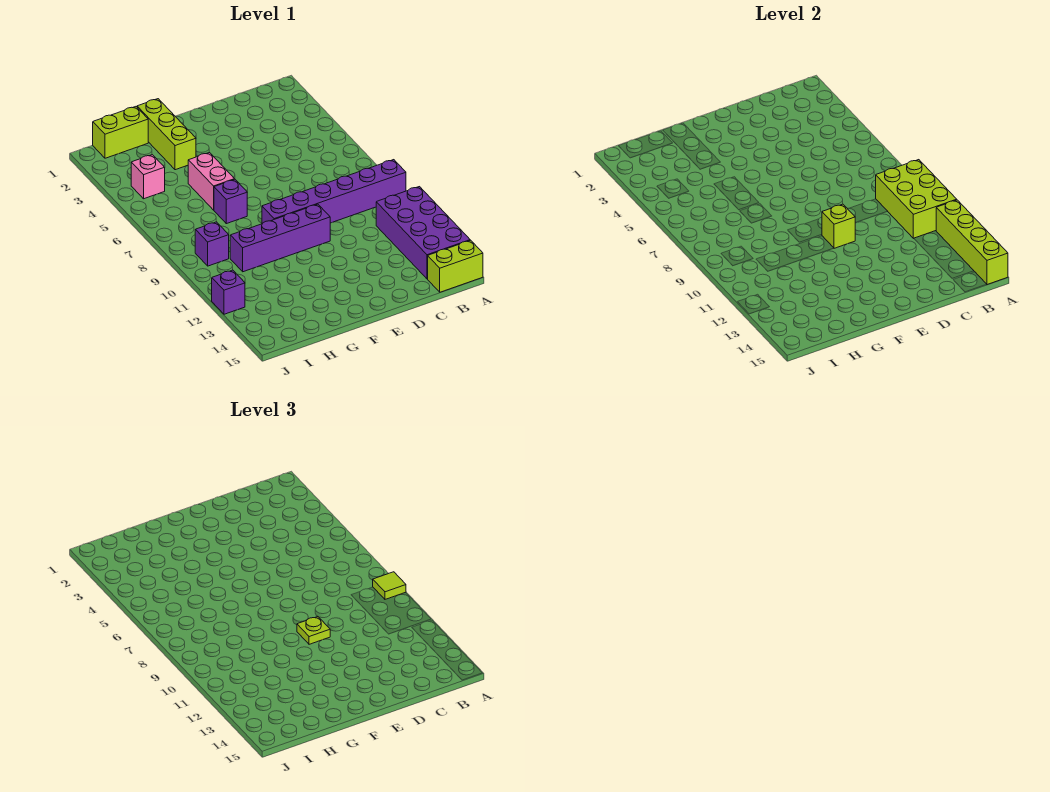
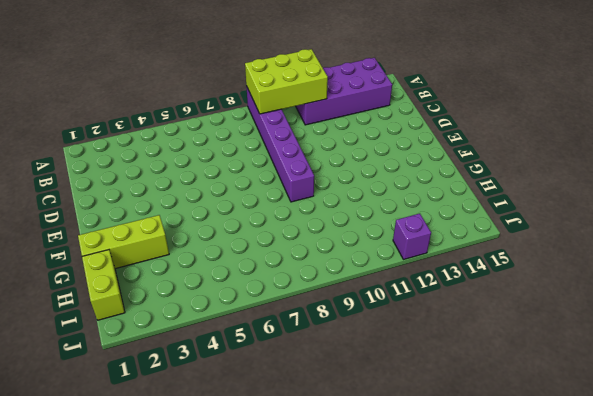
none -> lime 1x2 brick [428,240,483,292]
none -> purple 1x4 brick [230,204,330,272]
none -> pink 1x2 brick [188,152,235,210]

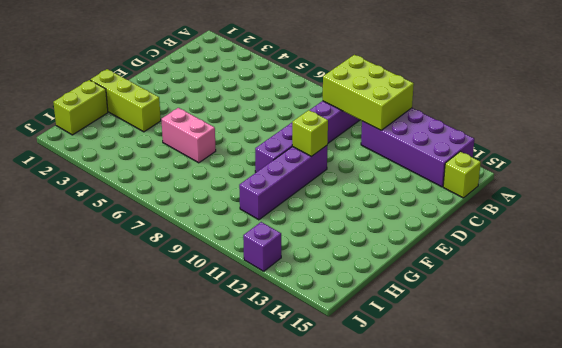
lime 1x1 brick [443,152,481,198] -> lime 1x2 brick [428,240,483,292]
none -> purple 1x1 brick [214,180,247,224]
none -> pink 1x1 brick [131,155,165,199]
none -> purple 1x1 brick [195,222,229,266]

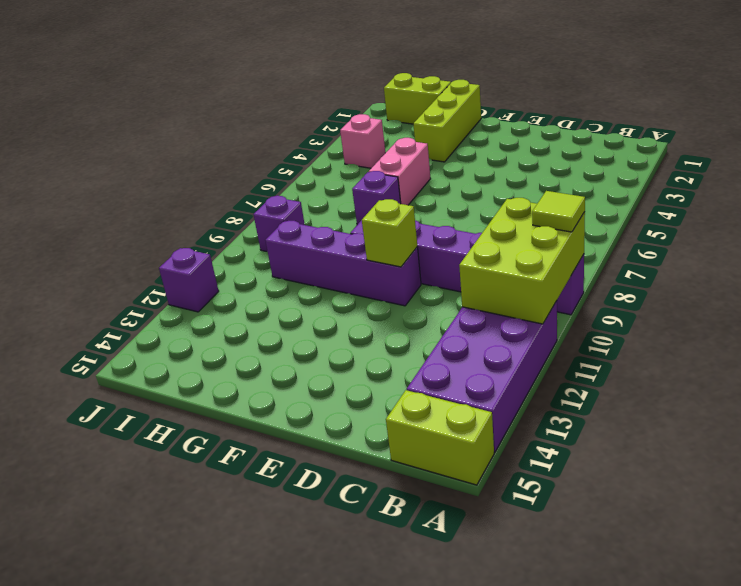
none -> lime 1x4 brick [936,200,1008,285]
none -> lime 1x1 plate [297,616,330,644]

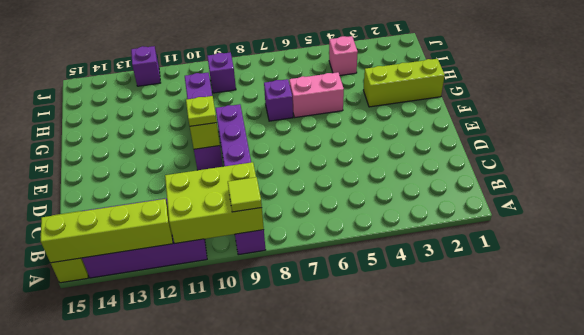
none -> lime 1x2 brick [93,107,148,158]

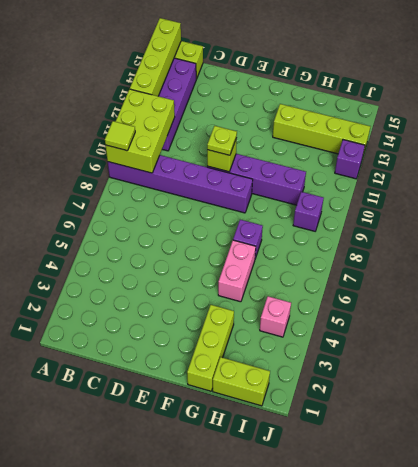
lime 1x4 brick [273,104,370,156] -> none

